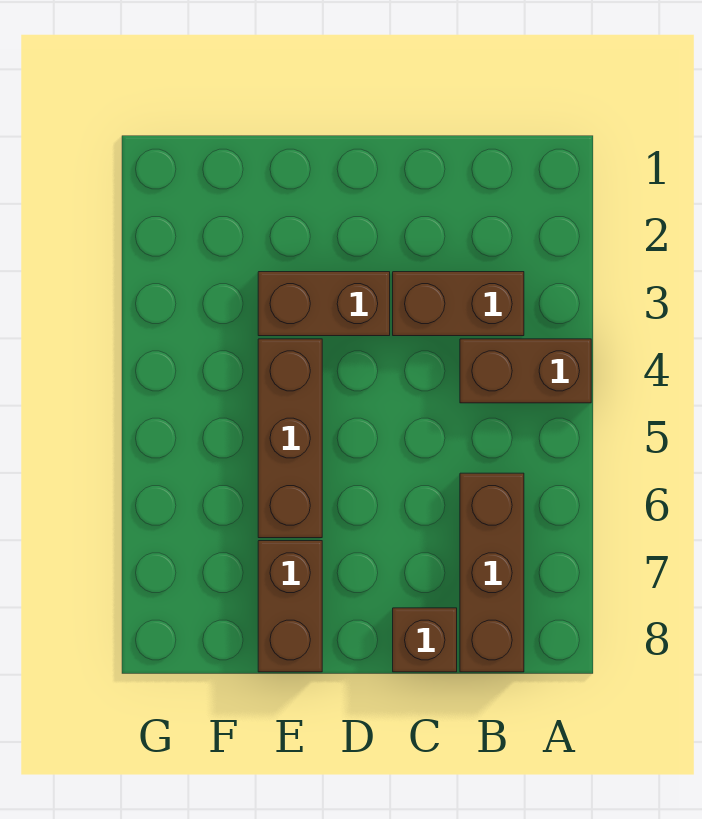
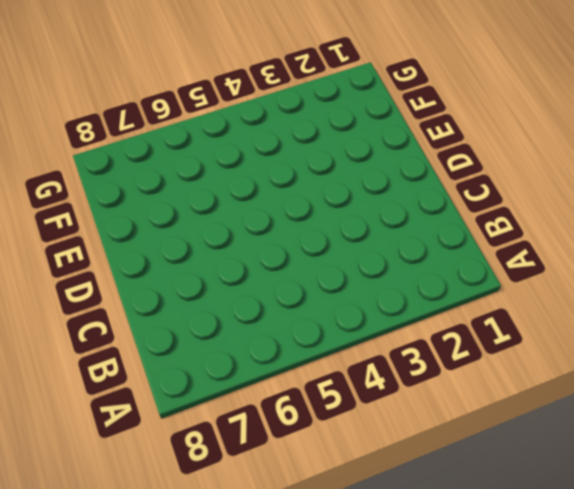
none -> brown 1x2 brick [460,339,591,403]
none -> brown 1x2 brick [393,272,524,336]

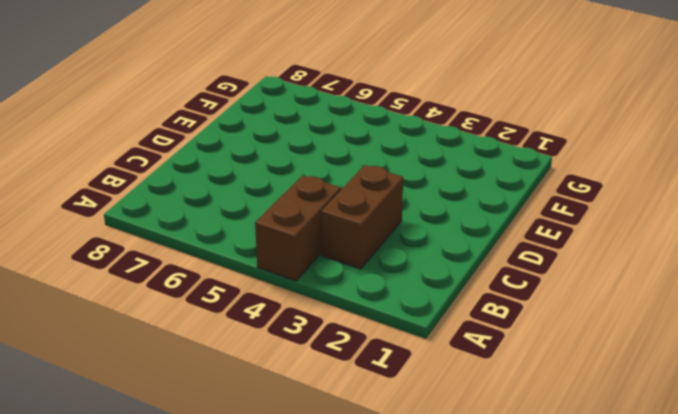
none -> brown 1x3 brick [460,473,524,672]
none -> brown 1x1 brick [393,608,457,672]

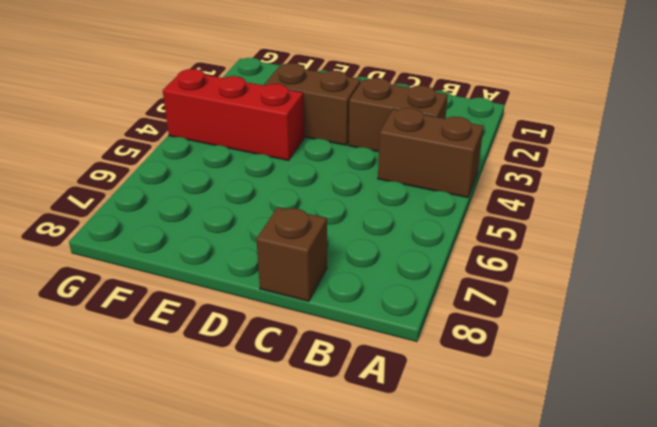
red 1x3 brick [163,69,304,160] -> brown 1x3 brick [258,339,322,538]
none -> brown 1x3 brick [460,473,524,672]
none -> brown 1x2 brick [258,541,322,672]

